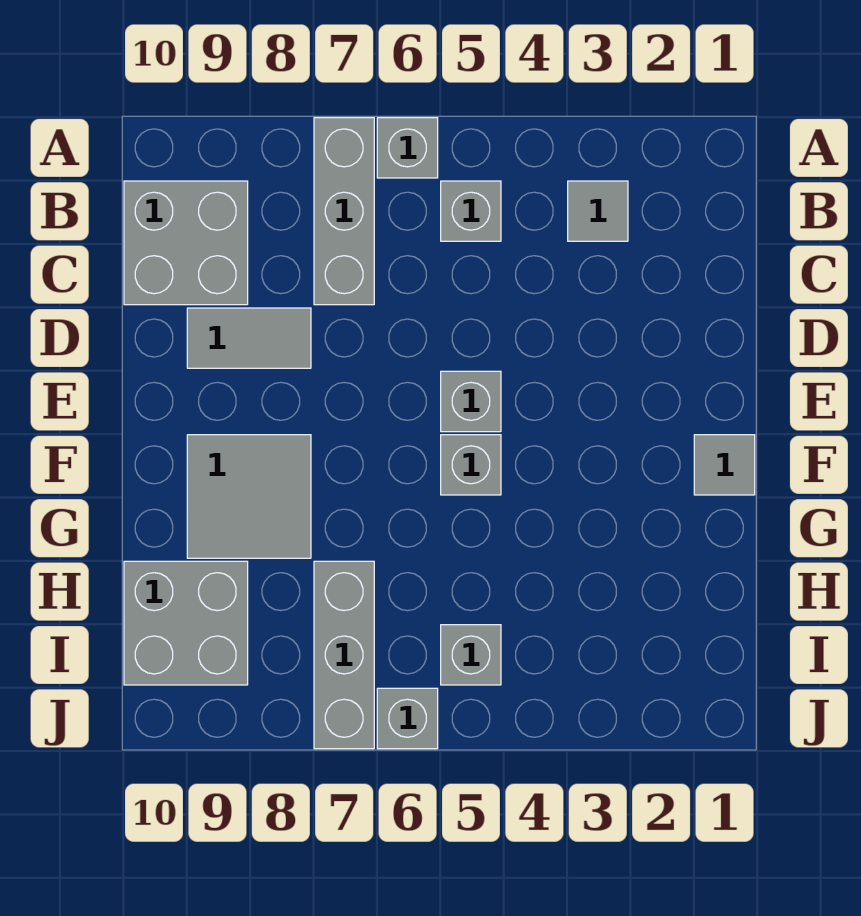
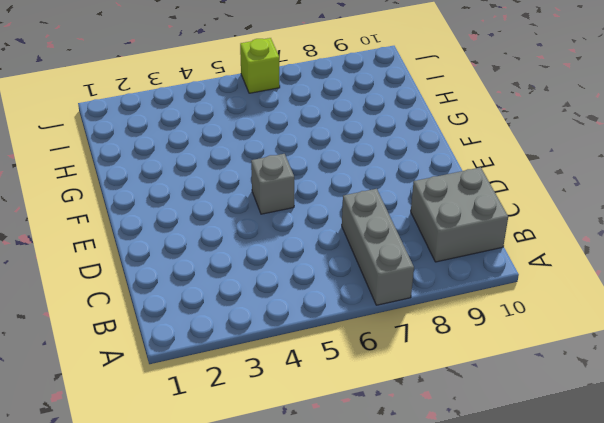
lime 1x1 brick [240,38,280,93] -> grey 1x1 brick [377,688,438,749]
none -> grey 1x1 brick [377,118,438,178]
none -> grey 1x1 tile [568,181,628,241]
none -> grey 1x1 brick [441,181,501,241]

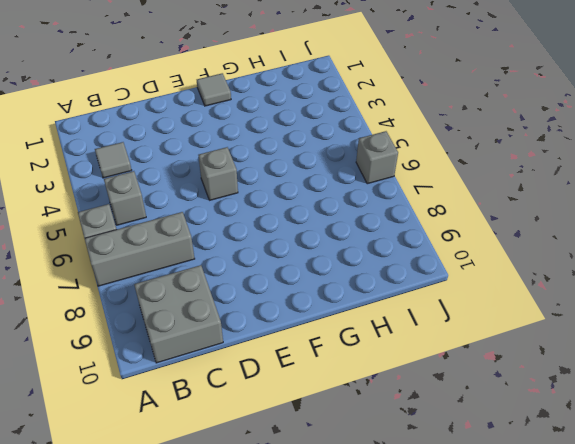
none -> grey 1x2 tile [187,308,311,368]
none -> grey 1x1 brick [441,435,501,495]
none -> grey 2x2 tile [187,435,311,558]

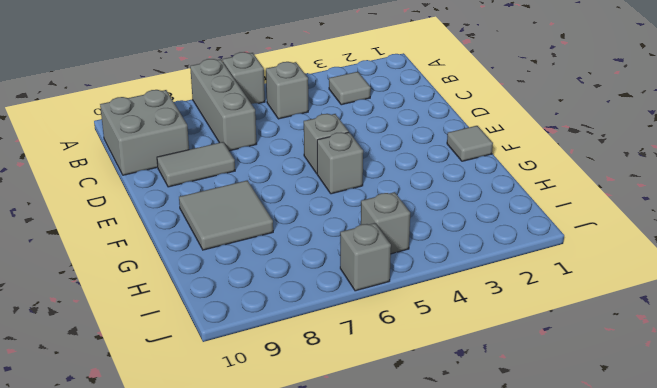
none -> grey 1x3 brick [314,561,374,749]
none -> grey 2x2 brick [124,561,248,685]

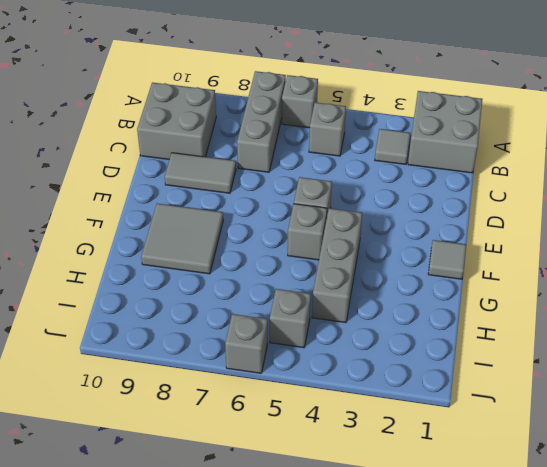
grey 2x2 brick [408,91,482,173] -> grey 2x2 brick moved to [124,561,248,685]
grey 1x3 brick [312,208,362,323] -> grey 1x3 brick moved to [314,561,374,749]

